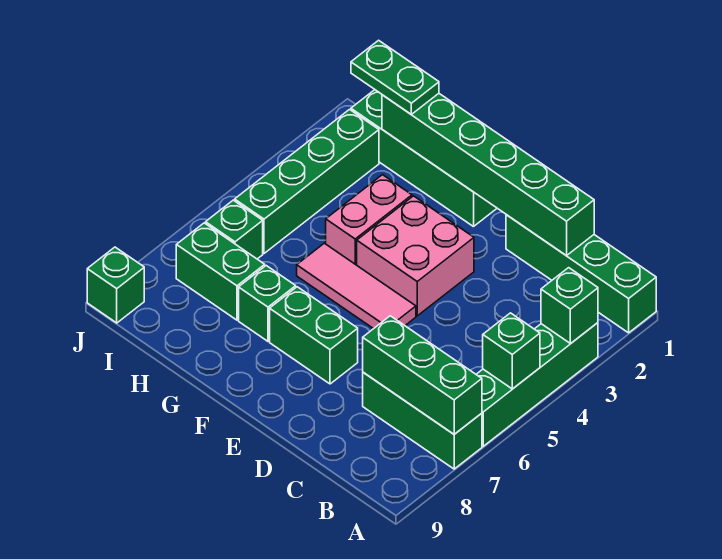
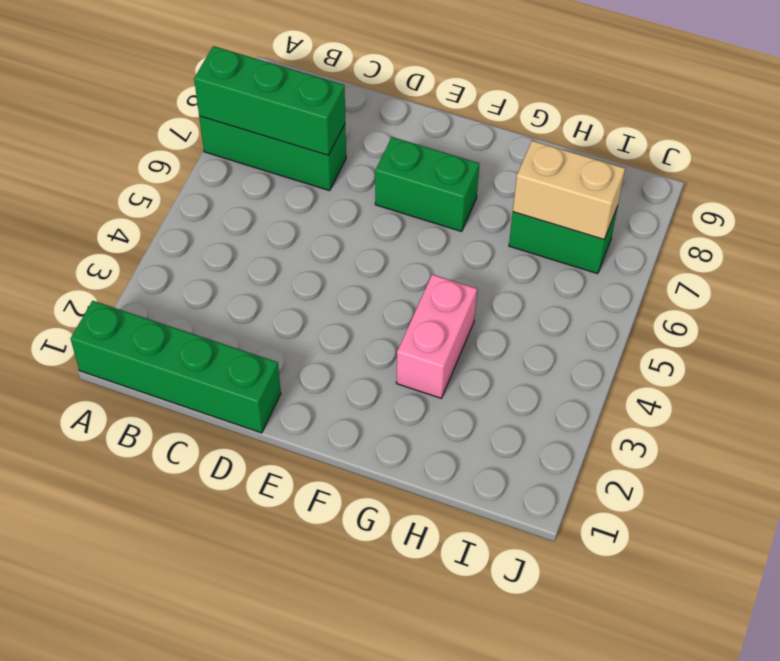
tan 1x2 brick [513,141,625,240] -> none
none -> green 1x4 brick [476,323,598,446]
none -> pink 2x2 brick [357,196,474,316]
none -> pink 1x3 tile [297,243,416,329]

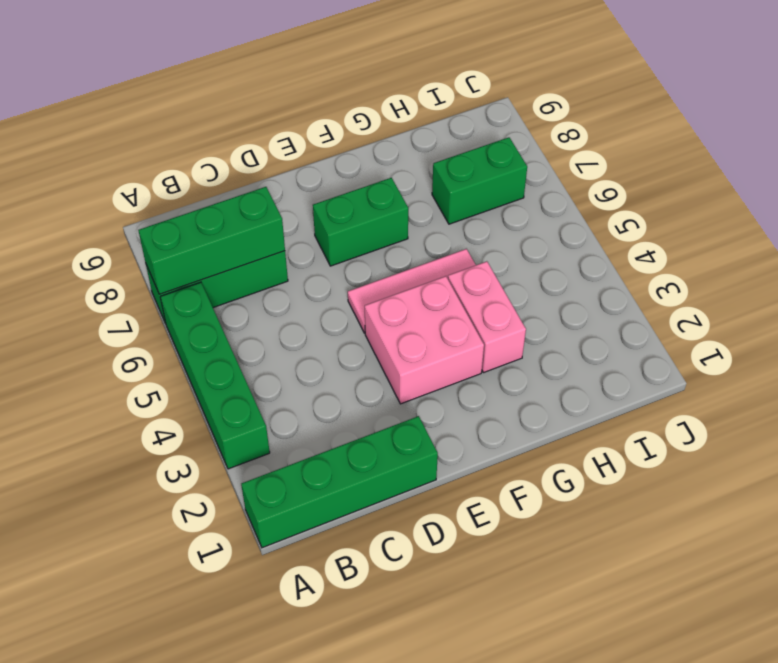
none -> green 1x4 brick [351,90,497,227]
none -> green 1x1 brick [239,266,296,341]
none -> green 1x4 brick [235,110,379,253]

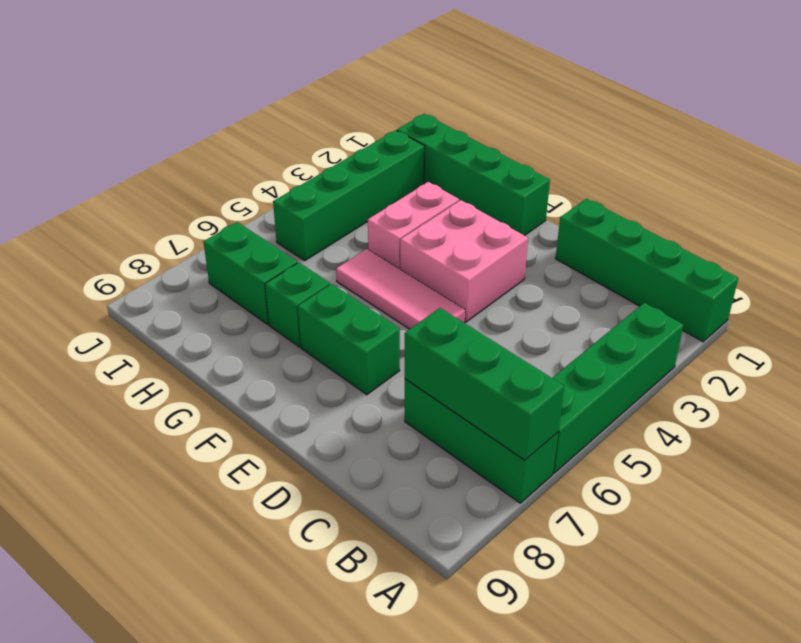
none -> green 1x1 brick [206,200,263,259]
none -> green 1x1 brick [87,247,144,323]
none -> green 1x1 brick [541,268,598,344]

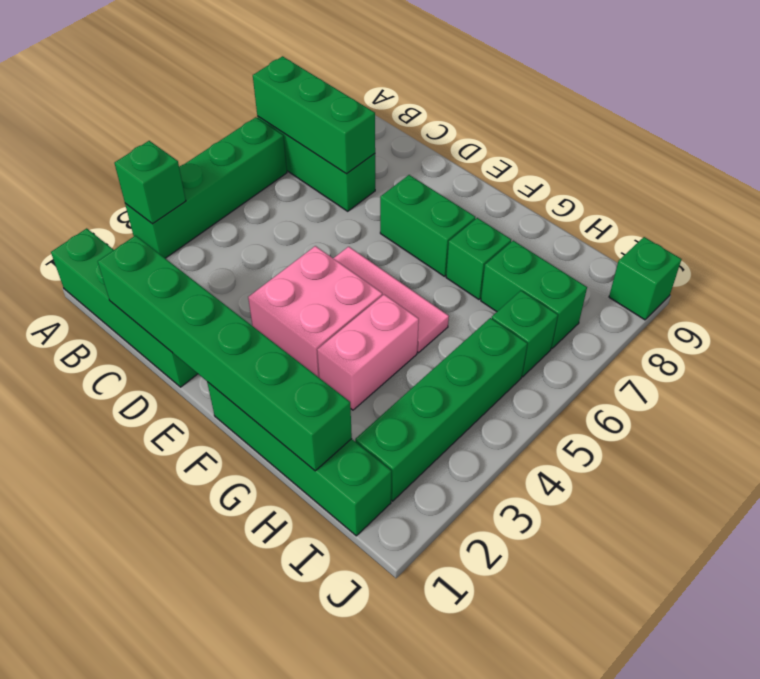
none -> green 1x1 brick [483,313,540,389]
none -> green 1x2 plate [351,40,439,114]

